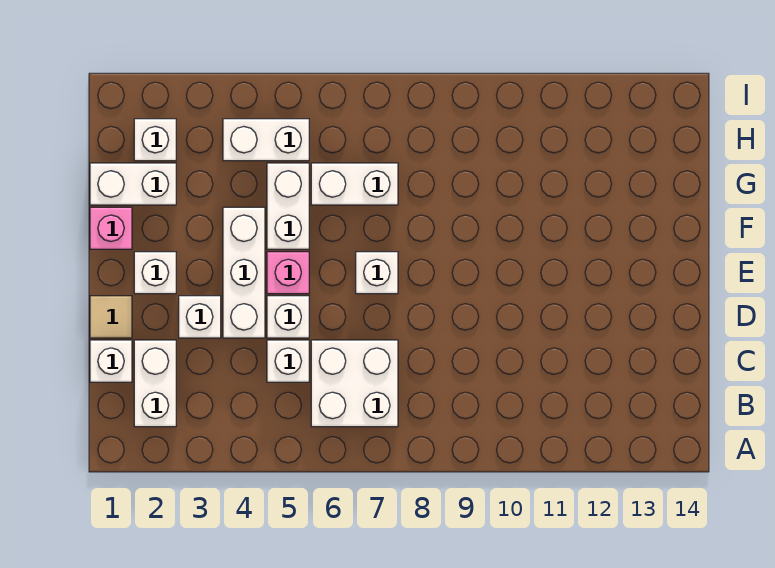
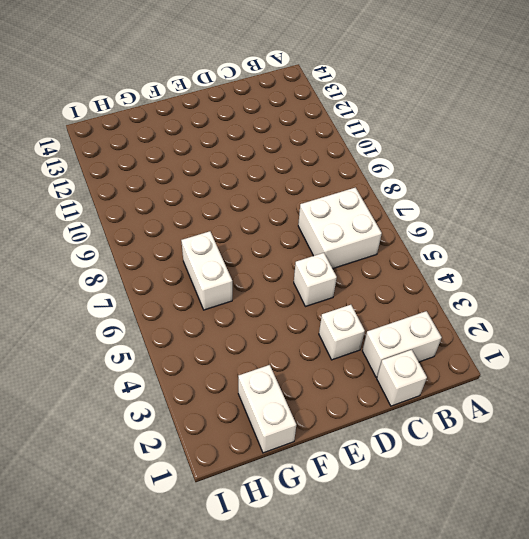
none -> white 1x1 brick [267,340,309,382]
none -> tan 1x1 tile [90,296,132,338]
none -> white 1x3 brick [223,207,265,338]

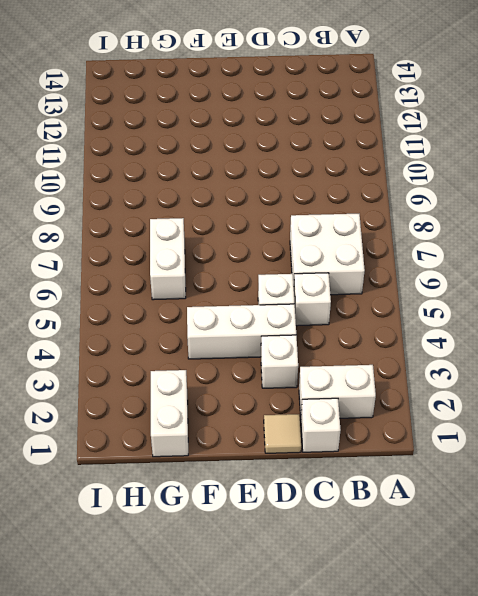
none -> white 1x1 brick [134,252,176,294]
none -> pink 1x1 brick [267,252,309,294]
none -> white 1x1 brick [356,252,398,294]

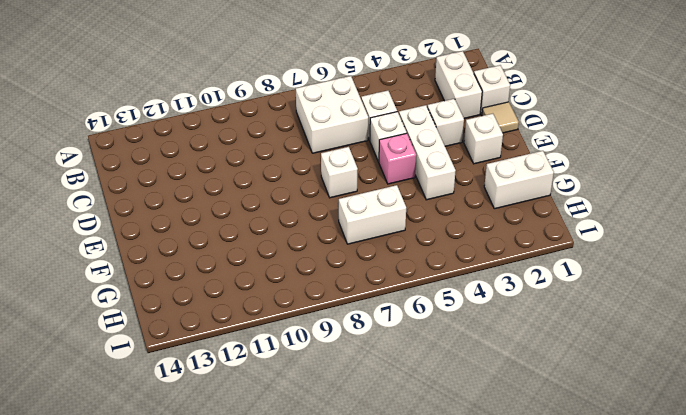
none -> pink 1x1 brick [90,207,132,249]
none -> white 1x2 brick [267,163,309,249]
none -> white 1x1 brick [134,119,176,161]

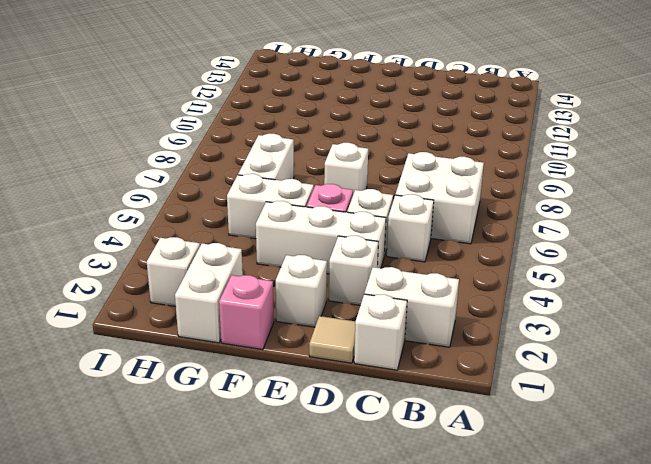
none -> white 1x2 brick [223,119,309,161]

